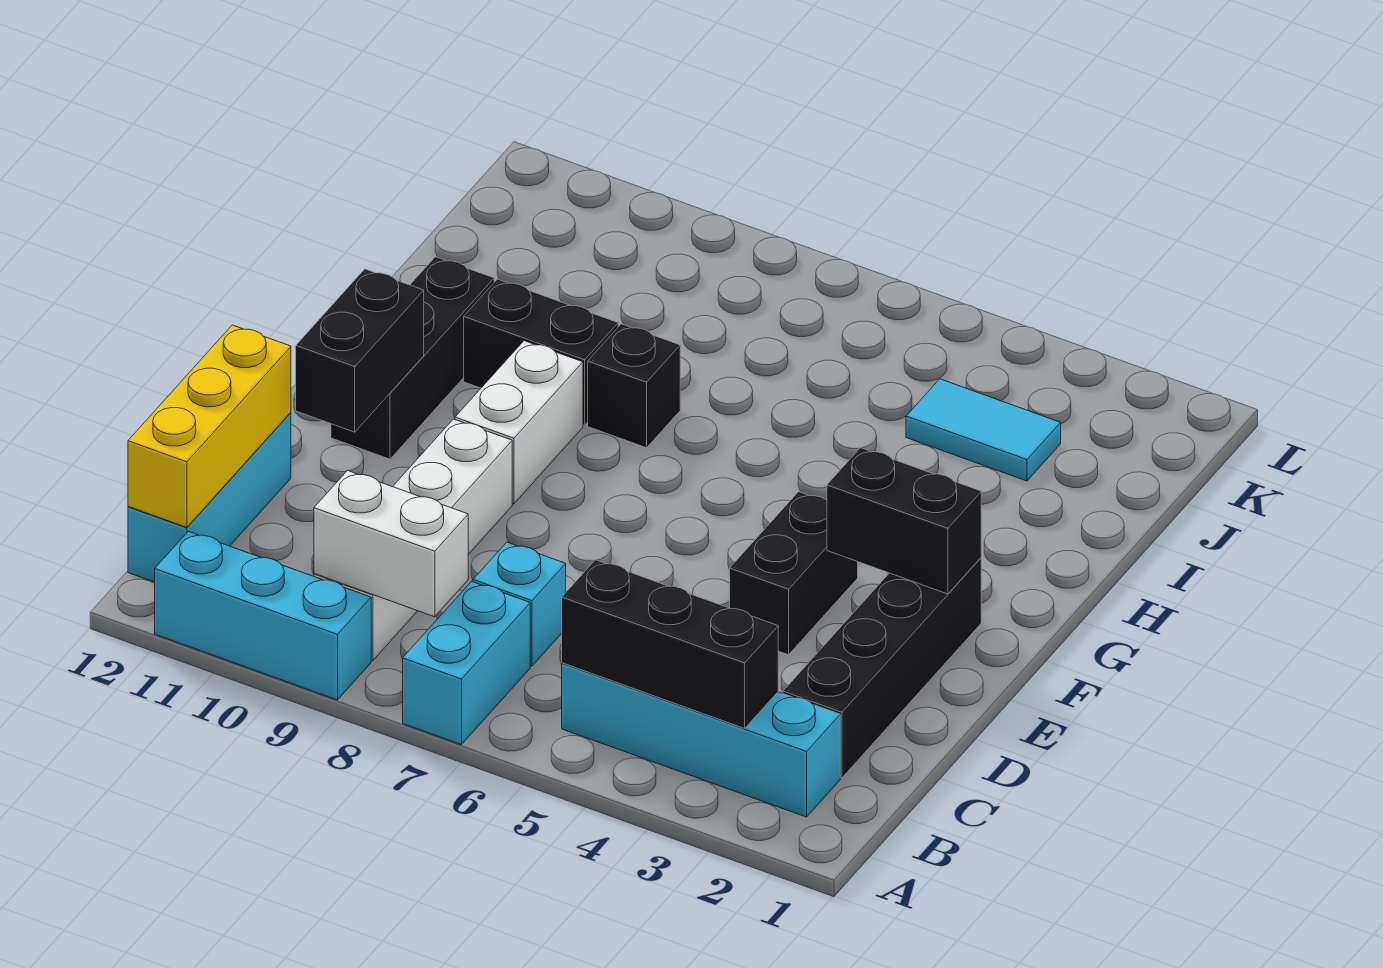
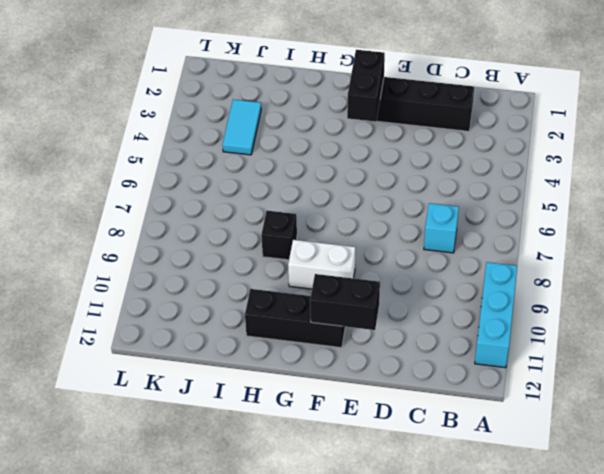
none -> cyan 1x2 brick [403,582,530,745]
none -> cyan 1x4 brick [562,663,840,817]
none -> white 1x4 brick [314,419,512,661]

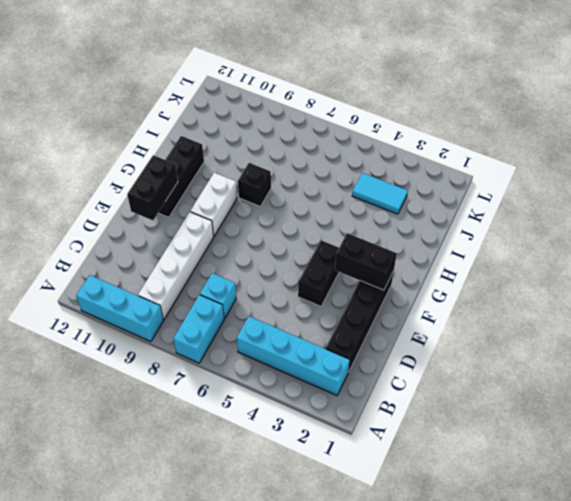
none -> cyan 1x3 brick [128,413,291,582]
none -> black 1x2 brick [464,279,618,425]
none -> black 1x3 brick [562,560,778,728]

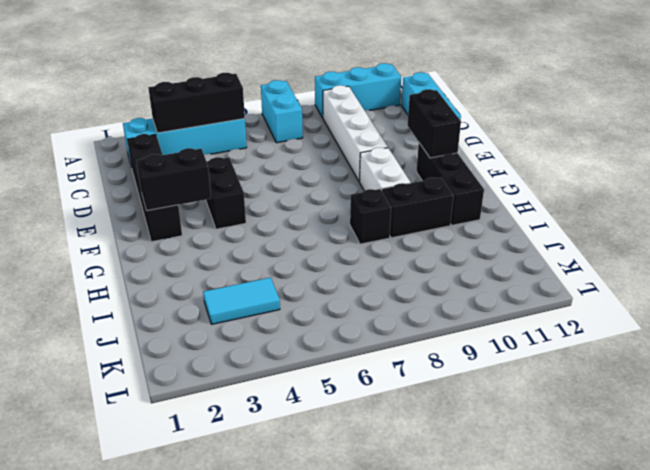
none -> cyan 1x1 brick [473,542,566,666]
none -> white 1x2 brick [314,471,468,617]
none -> yellow 1x3 brick [128,325,291,527]

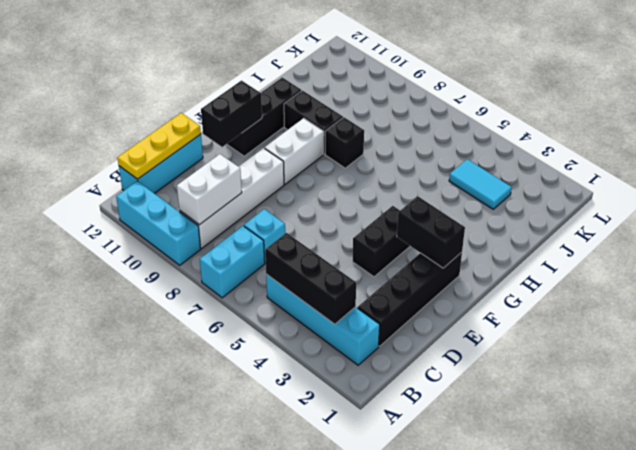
white 1x2 brick [177,154,242,225] -> white 1x2 brick turned to [314,471,468,617]
yellow 1x3 plate [118,113,201,179] -> yellow 1x3 brick [128,325,291,527]

